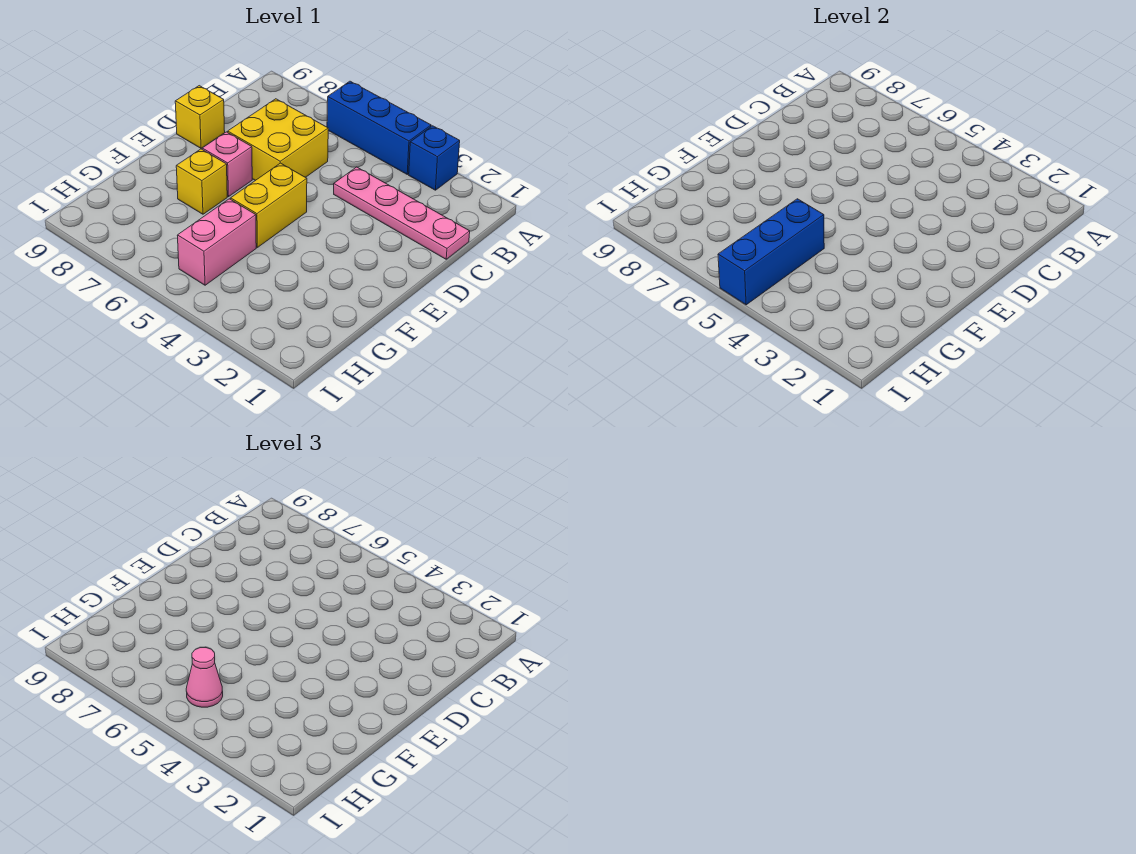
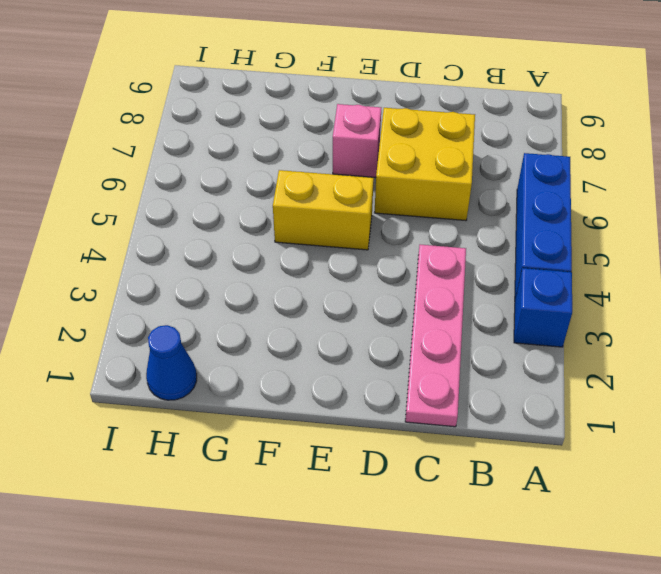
blue 1x1 cone [146,325,197,400] -> none
none -> yellow 1x1 brick [175,86,225,148]
none -> yellow 1x1 brick [176,149,227,214]

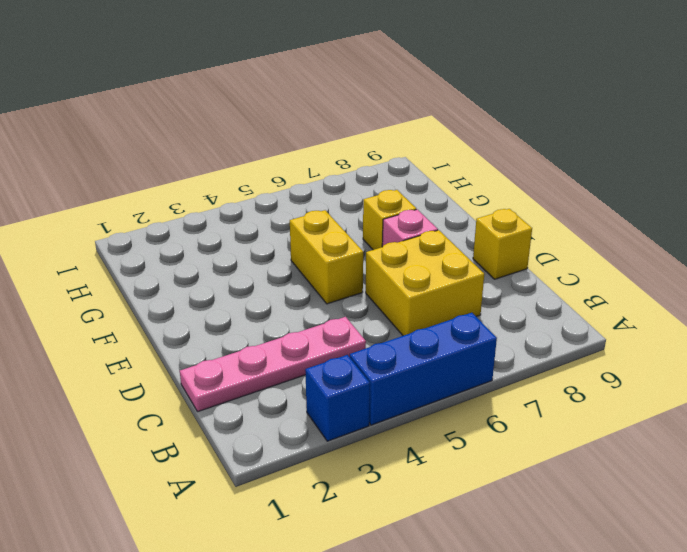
none -> pink 1x2 brick [177,199,256,285]
none -> blue 1x3 brick [718,199,824,305]

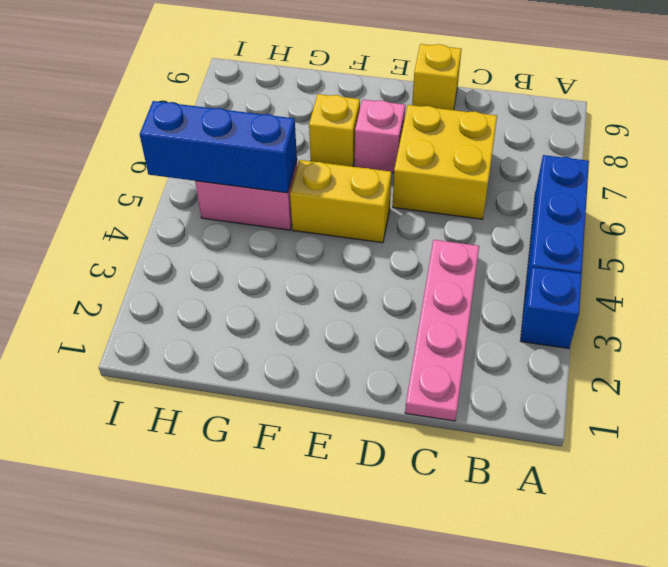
none -> pink 1x1 cone [186,648,223,707]

